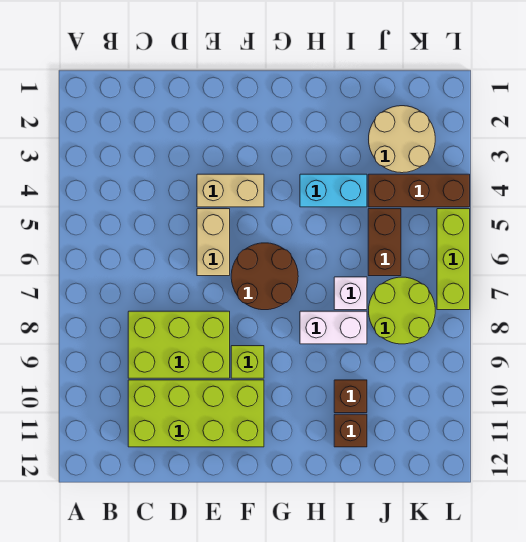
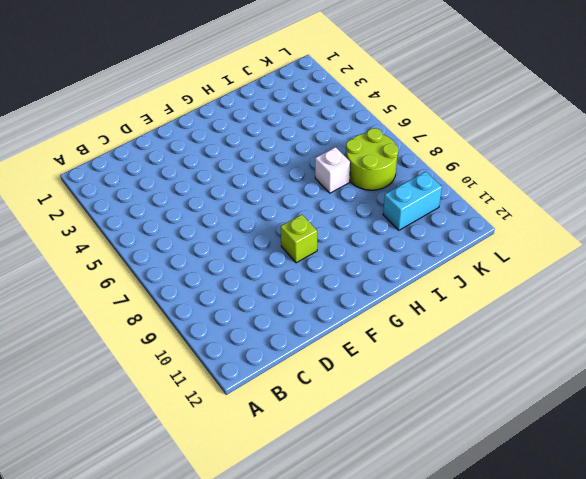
cyan 1x2 brick [383,172,442,230] -> cyan 1x2 brick moved to [300,174,367,207]
none -> lime 2x3 brick [128,311,230,378]
none -> lime 2x4 brick [128,380,264,447]
none -> tan 1x2 brick [197,174,264,207]

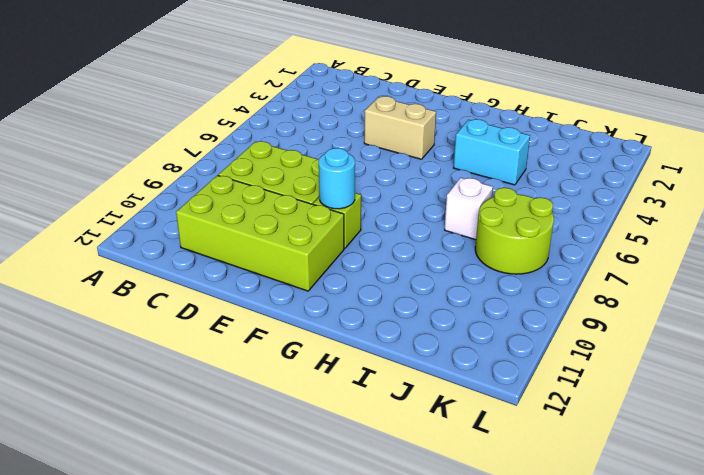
cyan 1x1 round brick [319,148,355,209] -> none
none -> tan 1x2 brick [197,209,230,276]
none -> brown 2x2 round brick [231,243,298,310]
none -> white 1x2 brick [300,311,367,344]

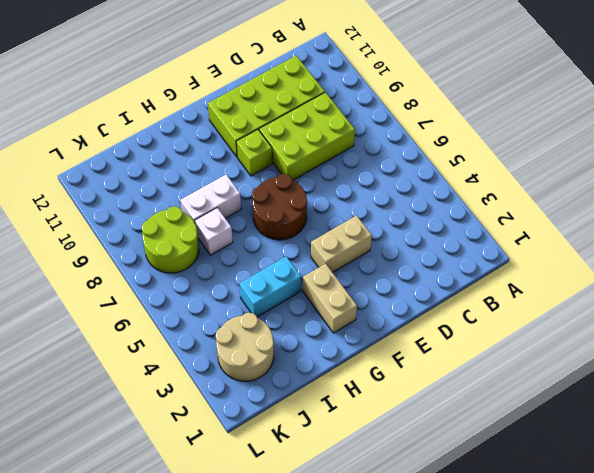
tan 1x2 brick [303,264,357,333] -> tan 1x2 brick moved to [197,209,230,276]
none -> brown 1x1 brick [334,380,367,413]
none -> brown 1x1 brick [334,414,367,447]
none -> brown 1x3 brick [368,174,470,207]

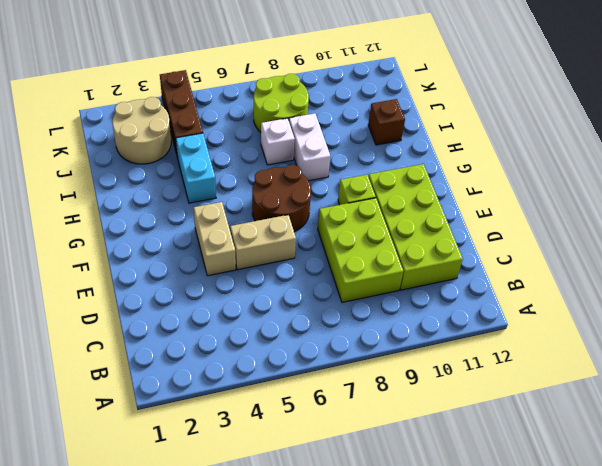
none -> brown 1x1 brick [334,380,367,413]
none -> brown 1x2 brick [368,209,401,276]
none -> lime 1x3 brick [437,209,470,310]

